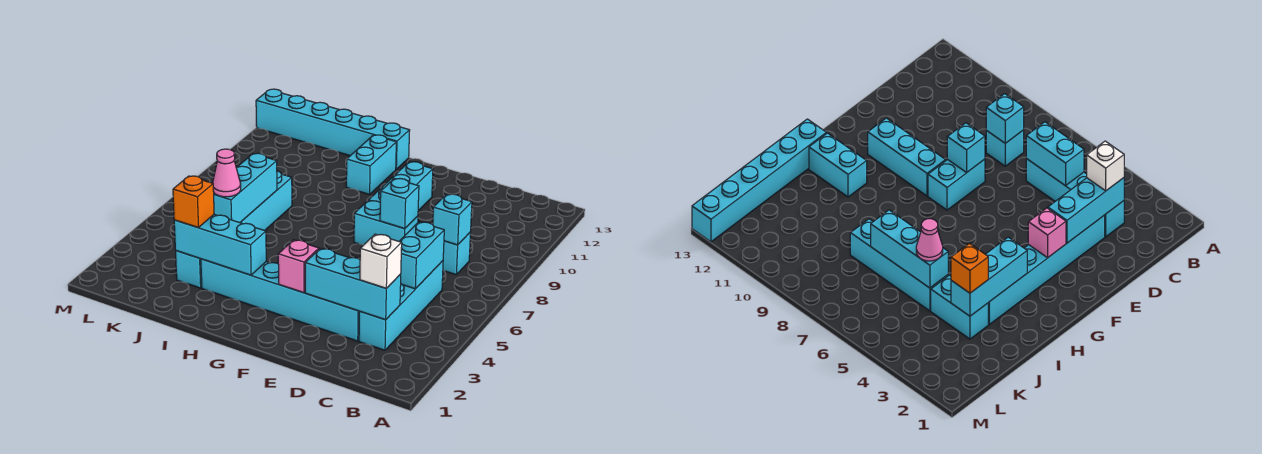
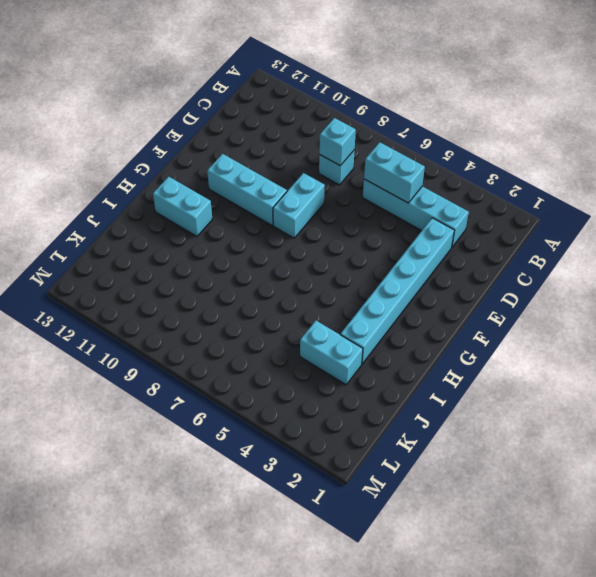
none -> cyan 1x6 brick [256,89,410,169]
none -> cyan 1x4 brick [240,171,292,231]
none -> cyan 1x3 brick [305,248,401,320]

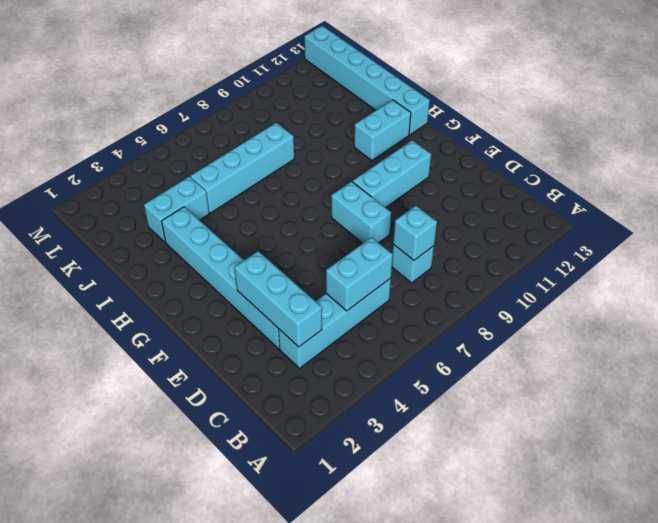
none -> cyan 1x1 brick [380,179,419,229]
none -> pink 1x1 brick [278,240,319,293]
none -> cyan 1x3 brick [174,215,266,275]

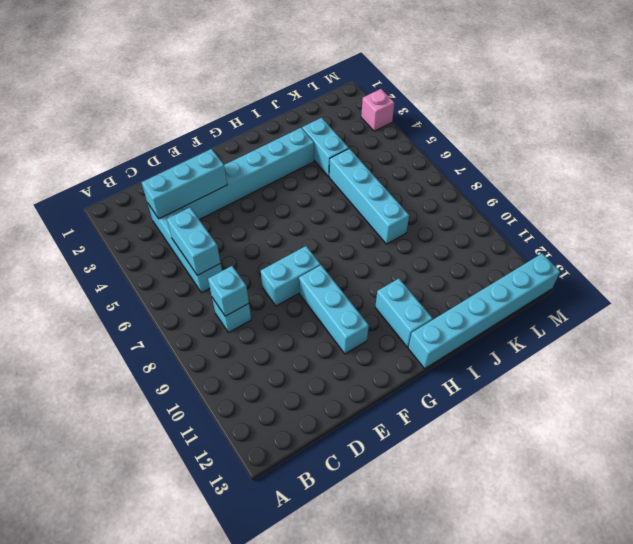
pink 1x1 brick [361,89,394,131] -> pink 1x1 brick moved to [278,240,319,293]
none -> cyan 1x1 brick [380,179,419,229]
none -> cyan 1x3 brick [174,215,266,275]
none -> cyan 1x3 brick [214,153,277,223]

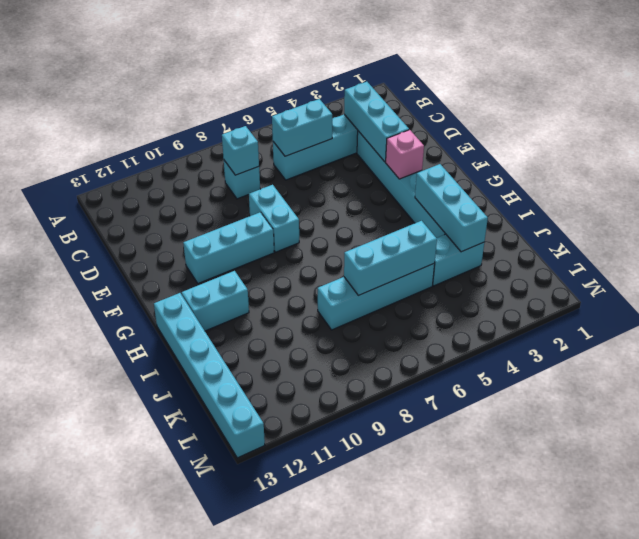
none -> cyan 1x1 brick [380,179,419,229]
none -> white 1x1 brick [360,234,402,288]
none -> orange 1x1 brick [173,176,214,228]

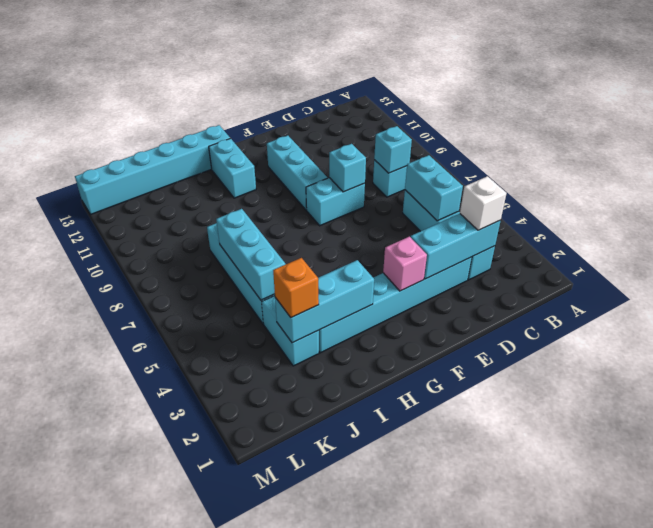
none -> pink 1x1 cone [213,149,241,197]

